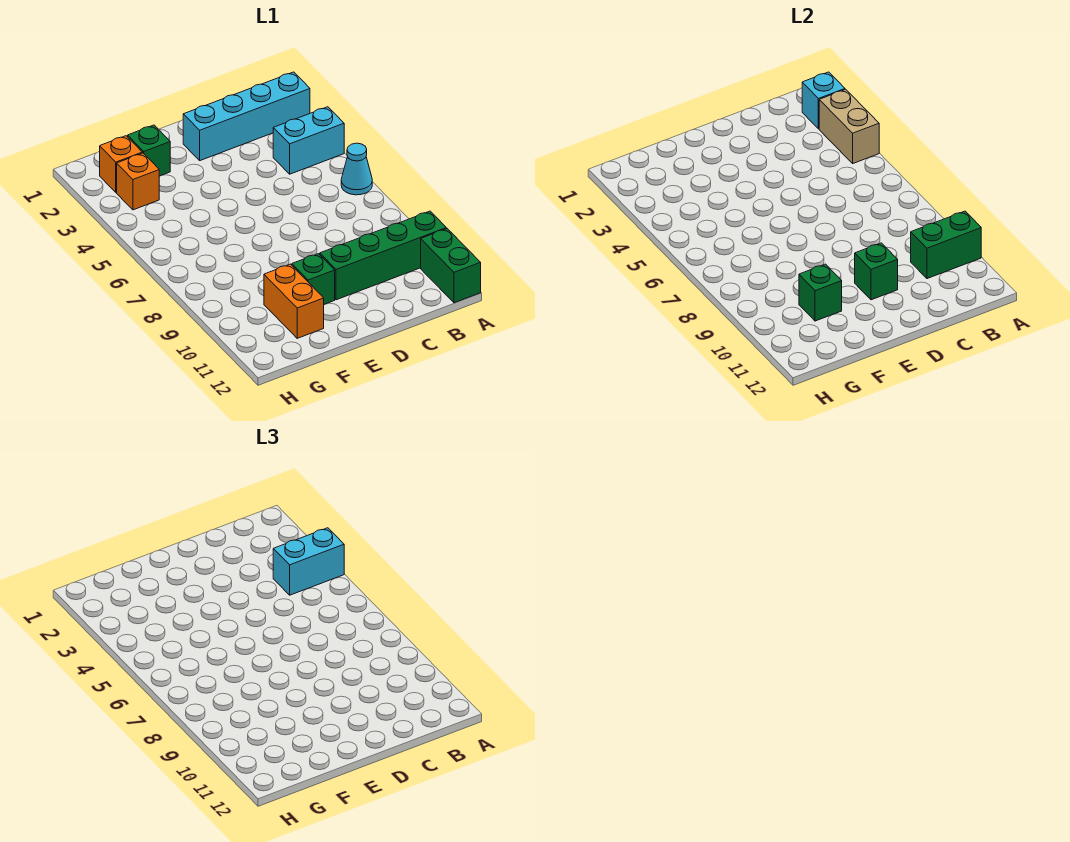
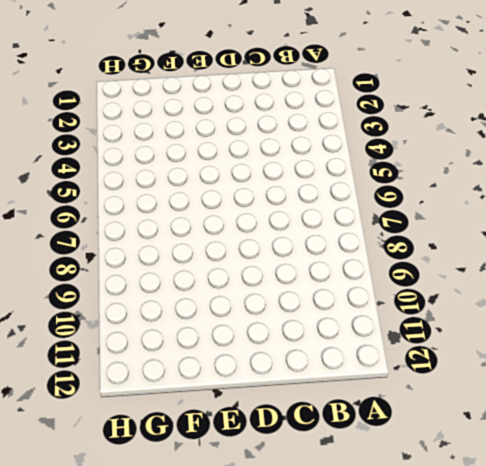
none -> cyan 1x4 brick [183,72,310,161]
none -> cyan 1x2 brick [273,107,344,174]
none -> cyan 1x1 cone [341,143,372,195]

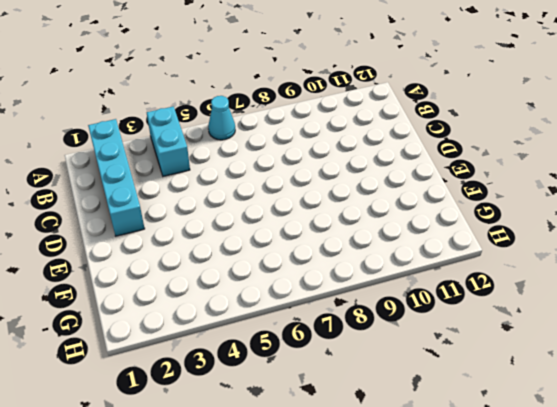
none -> green 1x4 brick [320,211,446,300]
none -> green 1x2 brick [421,229,481,303]
none -> green 1x1 brick [292,254,335,304]

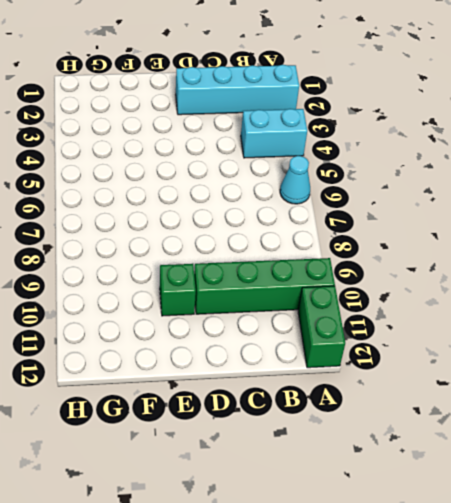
none -> green 1x1 brick [128,125,170,176]
none -> orange 1x2 brick [264,264,324,338]
none -> orange 1x1 brick [100,136,142,192]

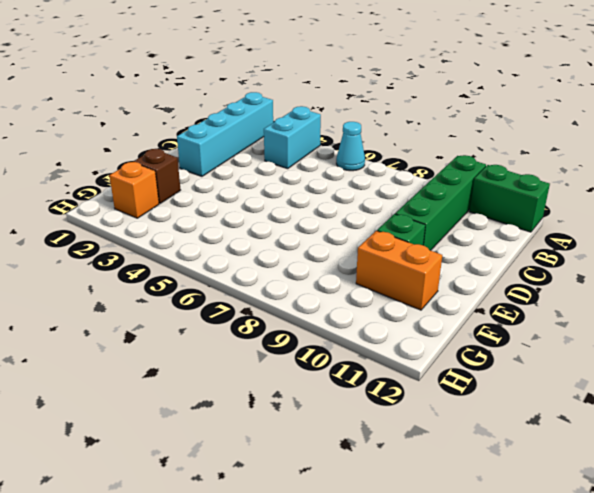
brown 1x1 brick [133,149,181,204] -> green 1x1 brick [128,125,170,176]
none -> orange 1x1 brick [117,153,159,210]
none -> cyan 1x1 brick [802,72,845,129]
none -> tan 1x2 brick [819,89,879,163]

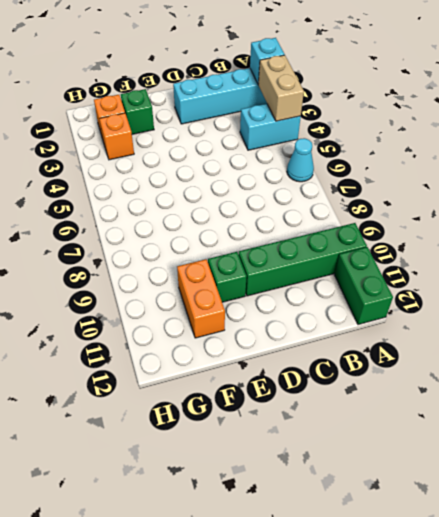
none -> green 1x2 brick [911,211,981,279]
none -> green 1x1 brick [855,243,898,300]
none -> green 1x1 brick [799,264,842,321]

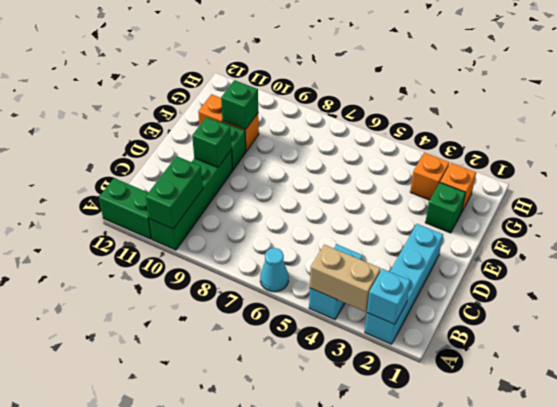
none -> cyan 1x2 brick [273,528,344,595]

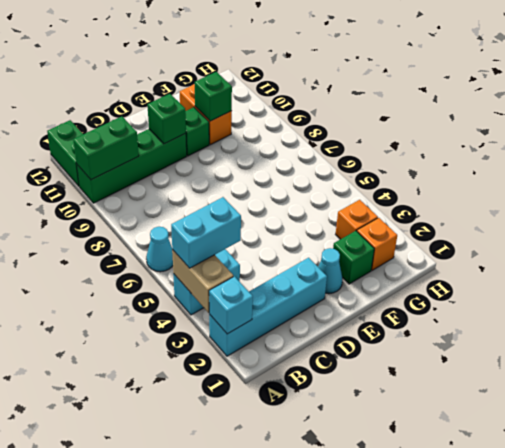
cyan 1x1 cone [318,248,343,294] -> none

